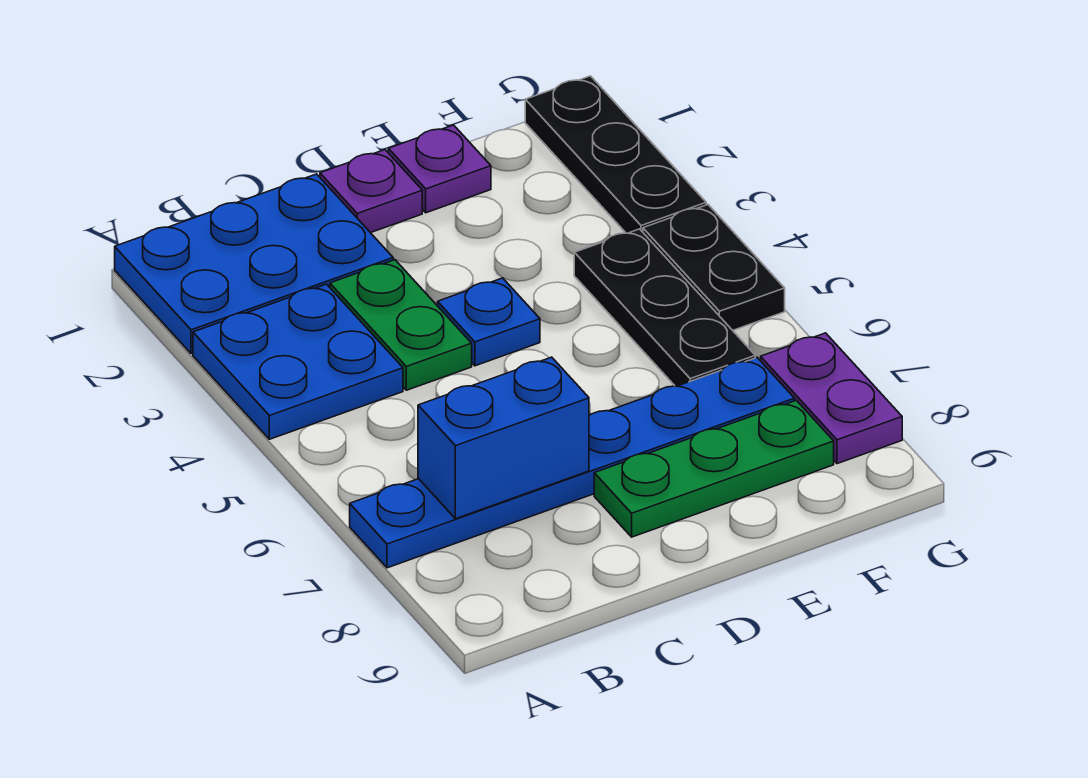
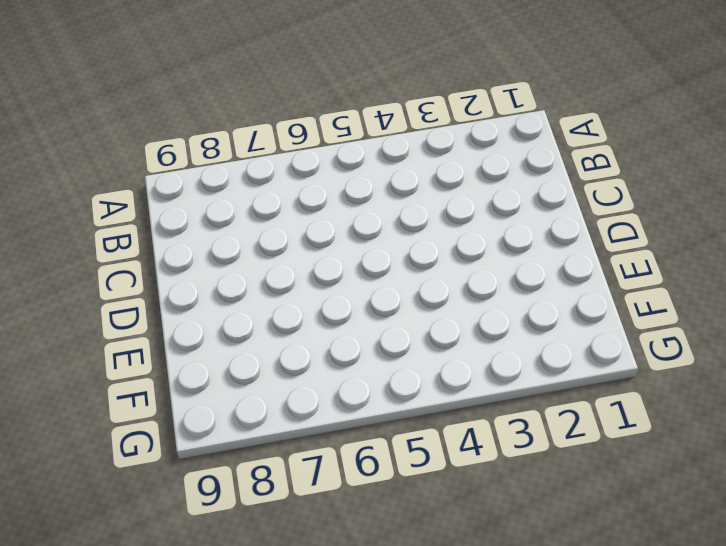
none -> blue 2x3 plate [115,174,393,354]
none -> blue 2x2 plate [193,284,403,439]
none -> blue 1x6 plate [350,358,795,568]

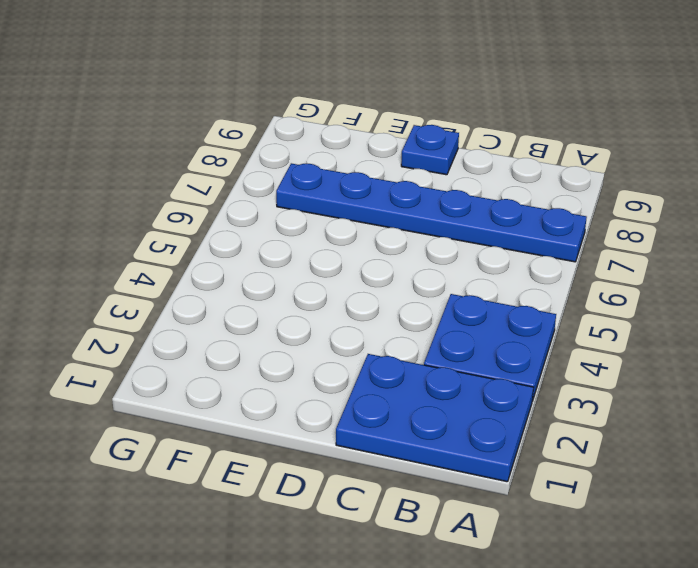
blue 1x1 plate [401,125,459,175] -> blue 1x1 plate moved to [438,278,540,366]
none -> green 1x2 plate [330,260,472,390]
none -> purple 1x1 plate [320,150,422,233]
none -> green 1x3 plate [594,400,834,537]

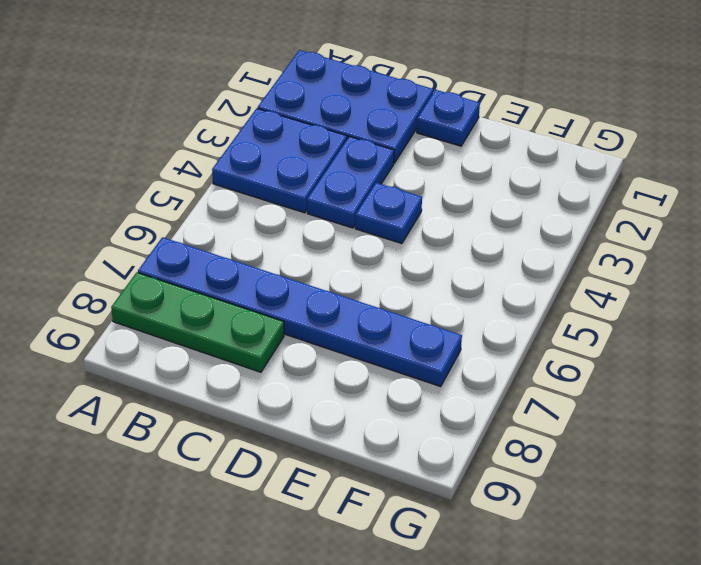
green 1x3 plate [111,272,284,372] -> green 1x3 plate moved to [594,400,834,537]
blue 1x2 plate [307,136,394,228] -> green 1x2 plate [330,260,472,390]
blue 1x1 plate [417,90,480,146] -> purple 1x1 plate [320,150,422,233]
none -> purple 1x1 plate [388,125,491,213]
none -> black 1x3 plate [574,229,755,386]
none -> black 1x3 plate [525,76,706,233]

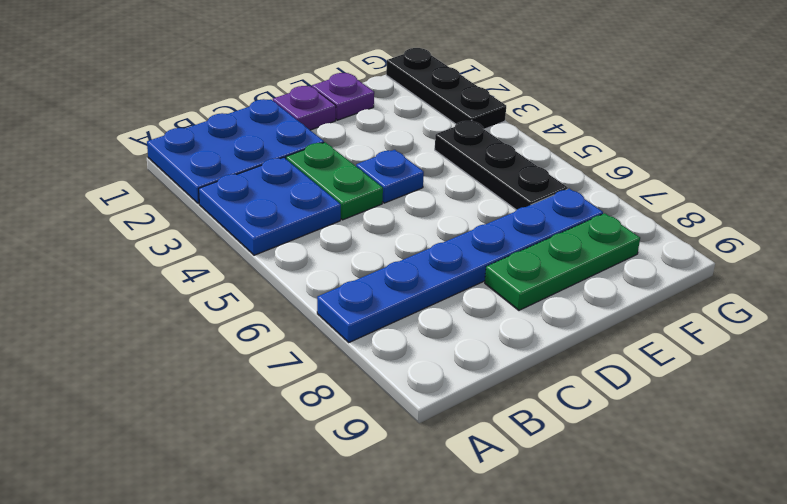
none -> black 1x2 plate [643,205,785,330]
none -> purple 1x2 plate [761,333,902,464]
none -> blue 1x2 brick [418,357,589,519]

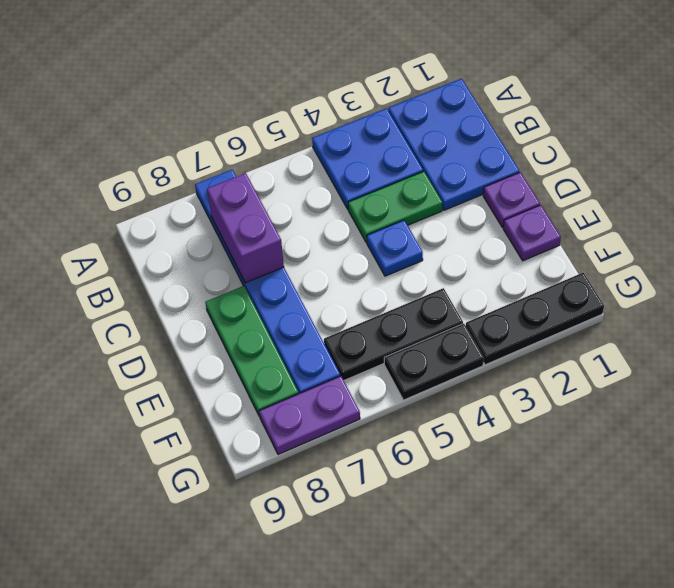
purple 1x2 brick [207,173,284,283] -> blue 1x2 brick [418,357,589,519]

